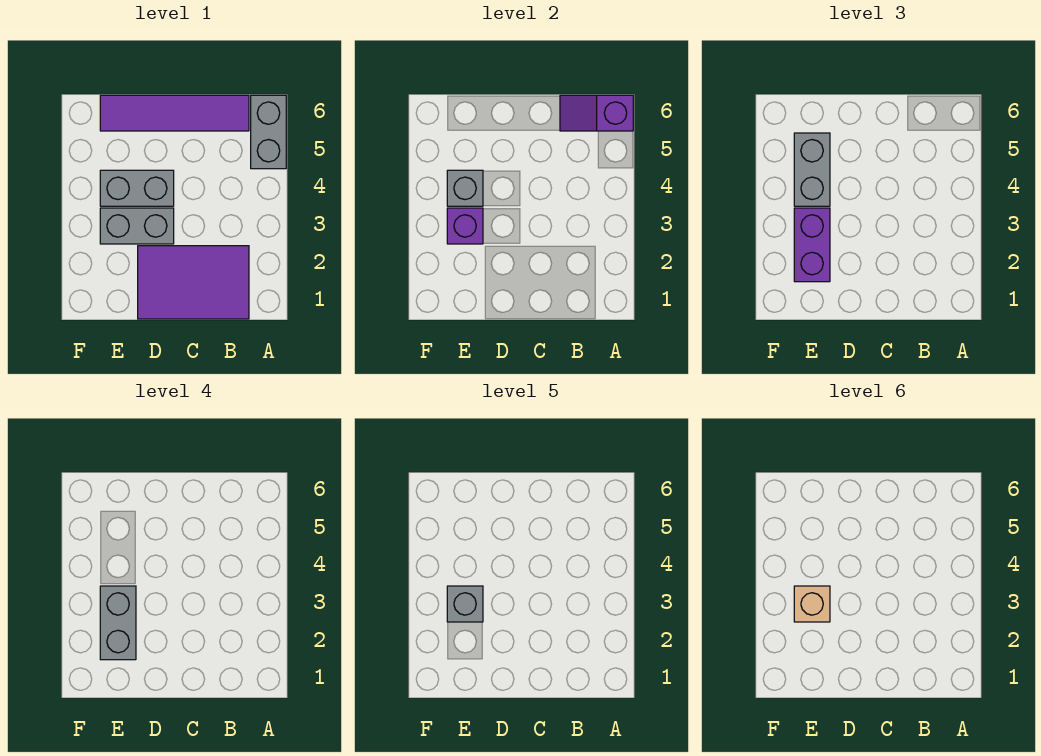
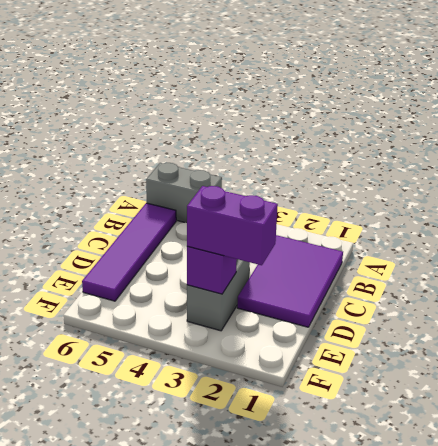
none -> grey 1x2 brick [100,170,174,206]
none -> purple 1x2 slope [560,95,633,131]
none -> grey 1x1 brick [447,170,483,206]

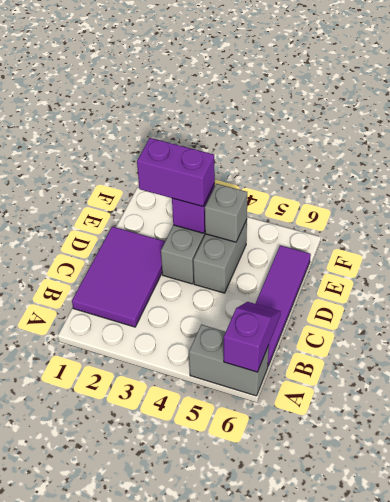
none -> grey 1x2 brick [794,133,830,206]
none -> grey 1x2 brick [100,586,136,660]
none -> grey 1x1 brick [447,586,483,622]

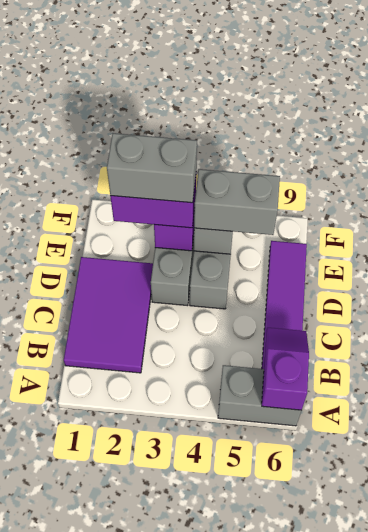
none -> grey 1x1 brick [447,586,483,622]
none -> tan 1x1 brick [794,586,830,622]

